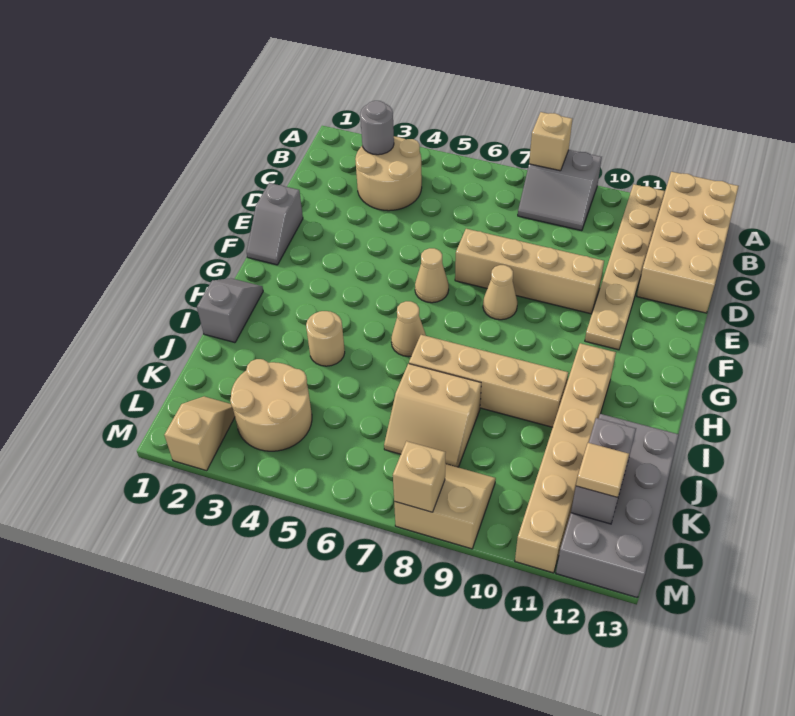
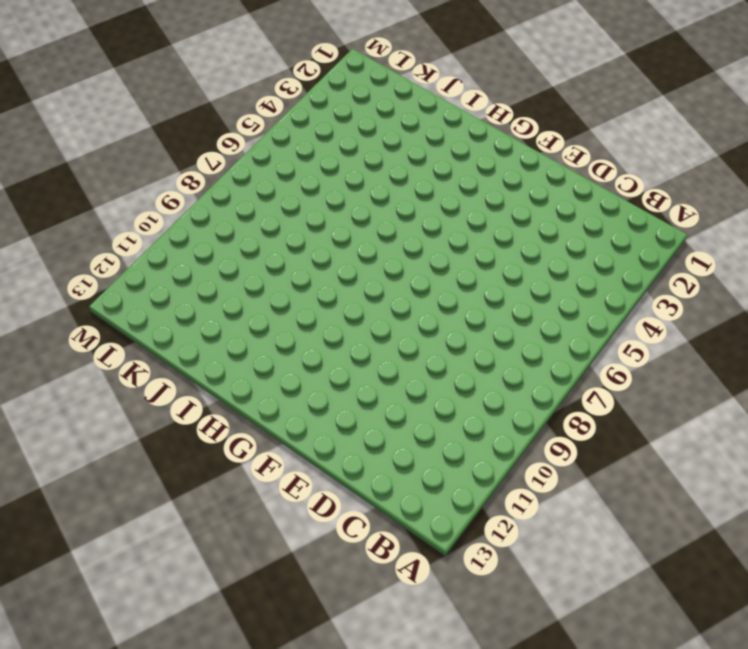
none -> grey 2x2 slope [518,150,602,231]
none -> tan 1x6 plate [585,184,665,350]
none -> tan 2x4 brick [637,172,739,313]

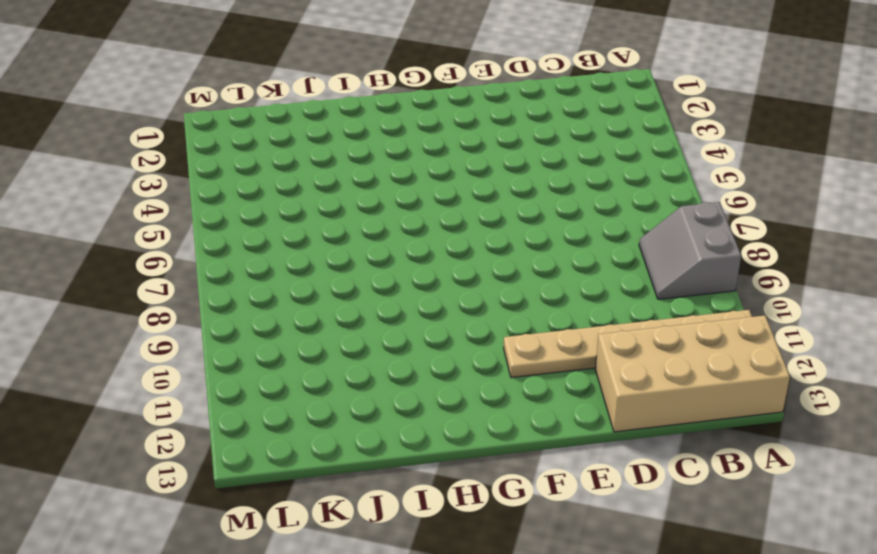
none -> tan 2x2 round brick [355,136,422,211]
none -> grey 1x2 slope [247,183,303,265]
none -> tan 1x4 brick [455,229,604,314]

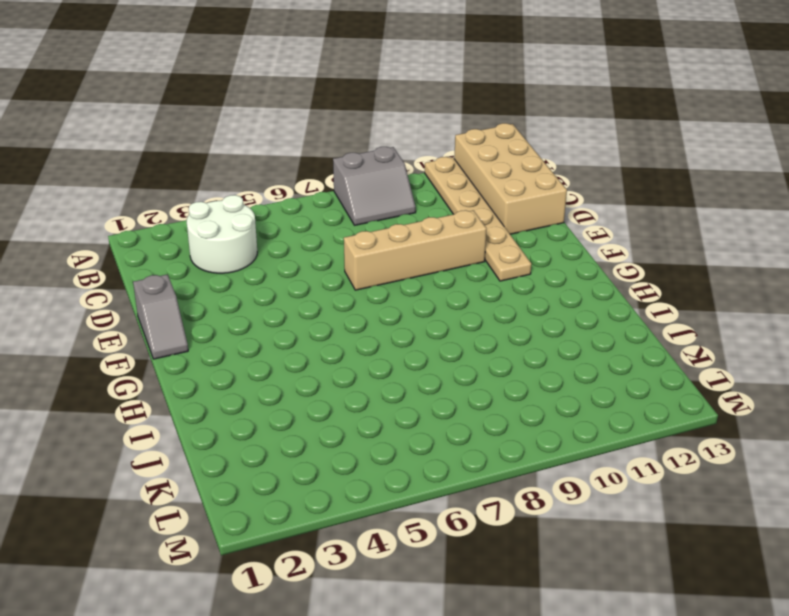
white 2x2 round brick [187,195,257,273] -> tan 2x2 round brick [355,136,422,211]
none -> tan 1x1 cone [415,248,449,303]
none -> tan 1x1 cone [483,265,517,320]
none -> grey 1x2 slope [197,278,263,343]

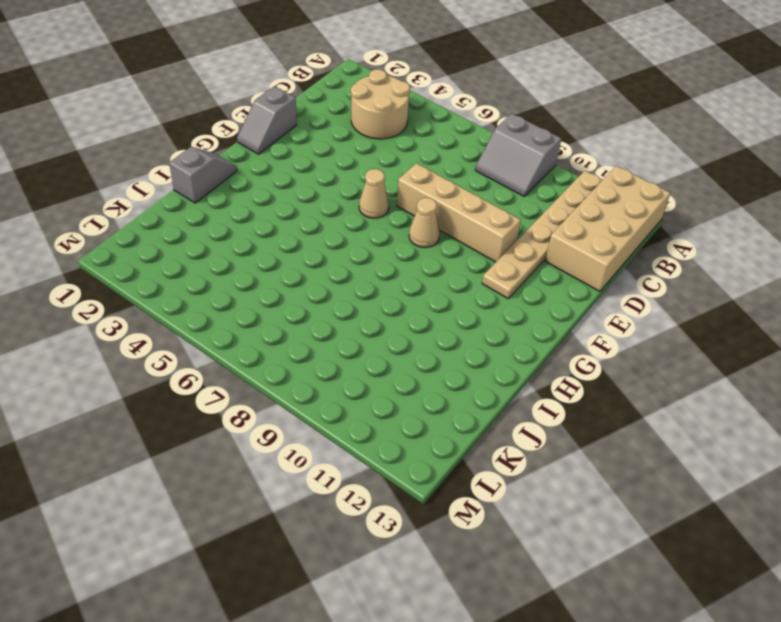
none -> tan 1x1 cone [391,301,426,357]
none -> tan 1x6 brick [515,343,616,573]
none -> tan 1x1 round brick [306,311,345,366]

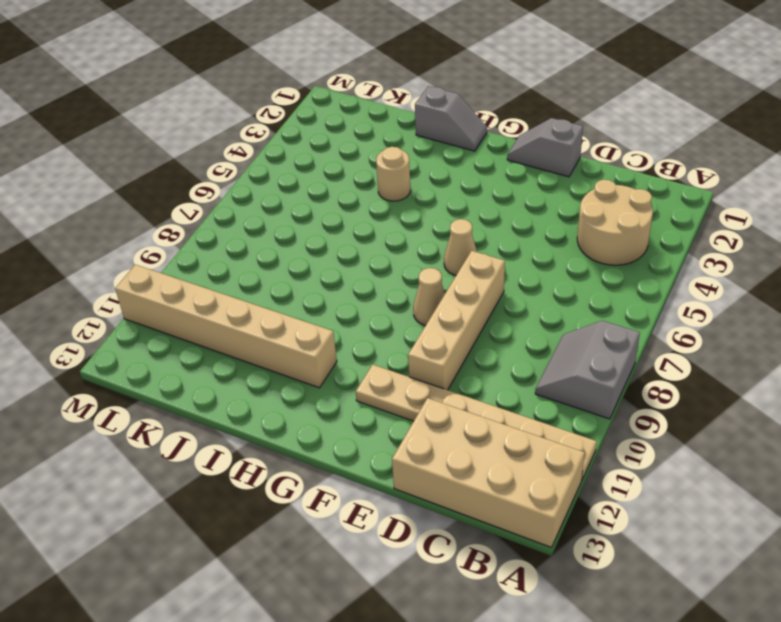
none -> tan 1x1 cone [391,301,426,357]
none -> tan 1x4 brick [409,335,568,427]
none -> tan 2x2 slope [384,364,481,467]

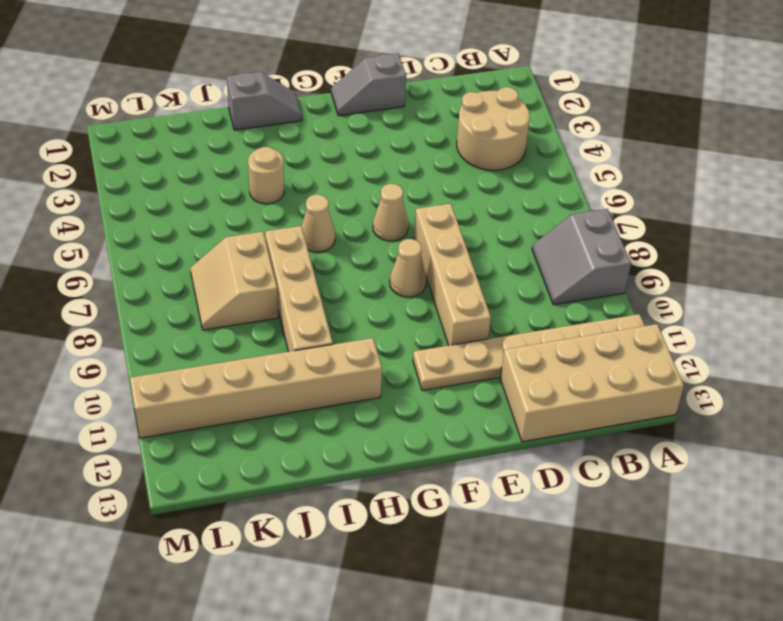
none -> grey 2x4 brick [556,414,679,598]
none -> tan 2x2 round brick [230,359,312,451]
none -> tan 1x2 slope [164,396,235,471]

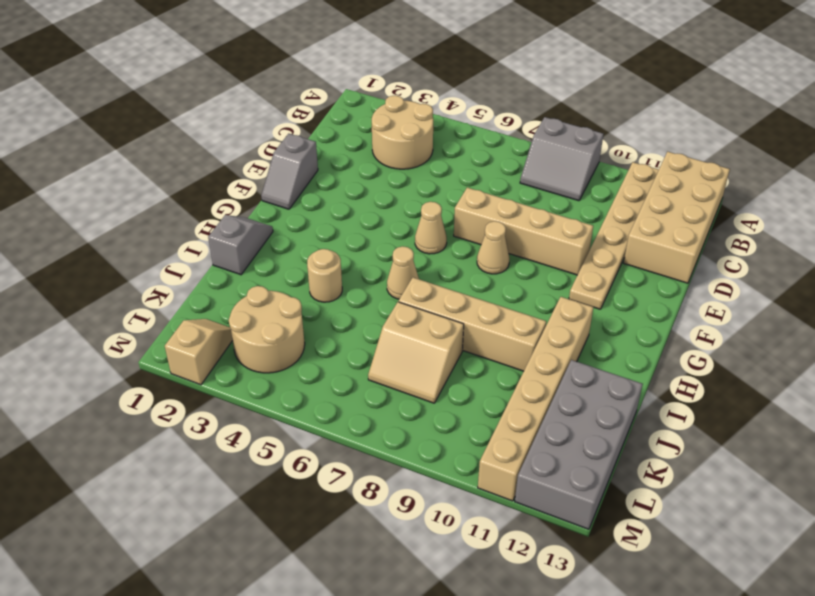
none -> tan 2x2 slope [394,464,496,549]
none -> tan 1x1 brick [529,112,572,171]
none -> grey 1x1 round brick [360,101,394,155]

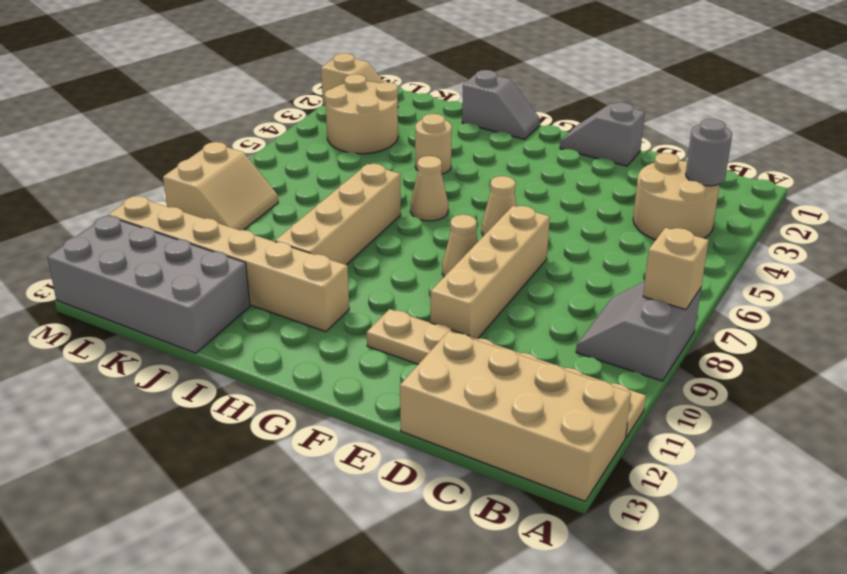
none -> tan 2x2 slope [384,364,481,467]
none -> grey 1x2 brick [571,418,636,524]
none -> tan 1x1 brick [393,441,446,512]

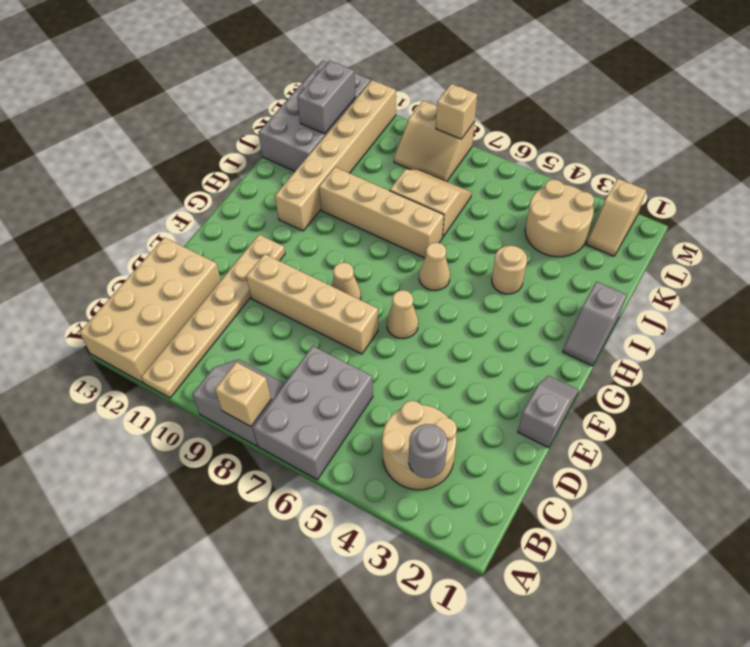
grey 2x3 brick [253,346,373,480] -> none
none -> tan 1x1 tile [576,443,629,497]

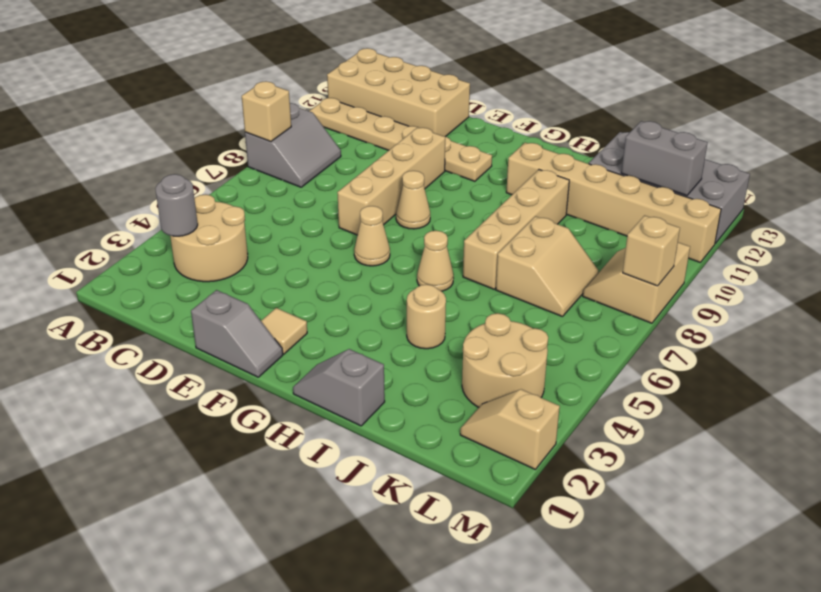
tan 1x1 tile [261,308,307,354] -> tan 1x1 tile moved to [576,443,629,497]

